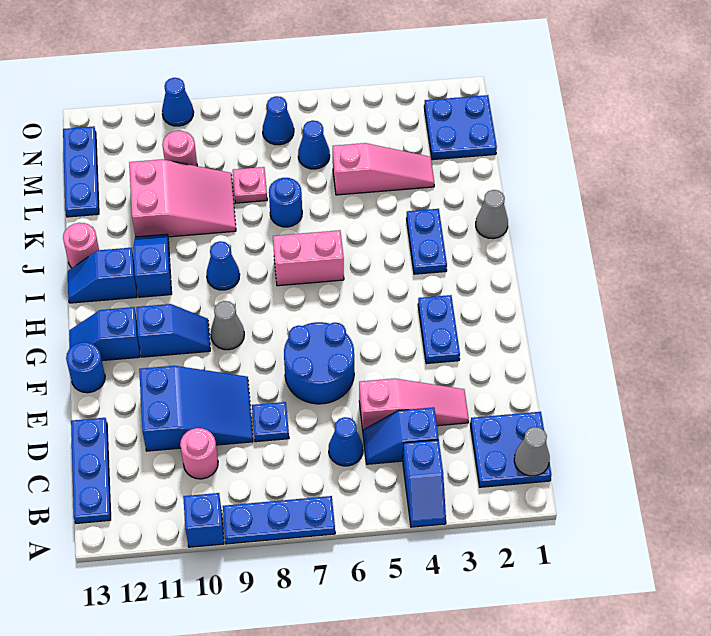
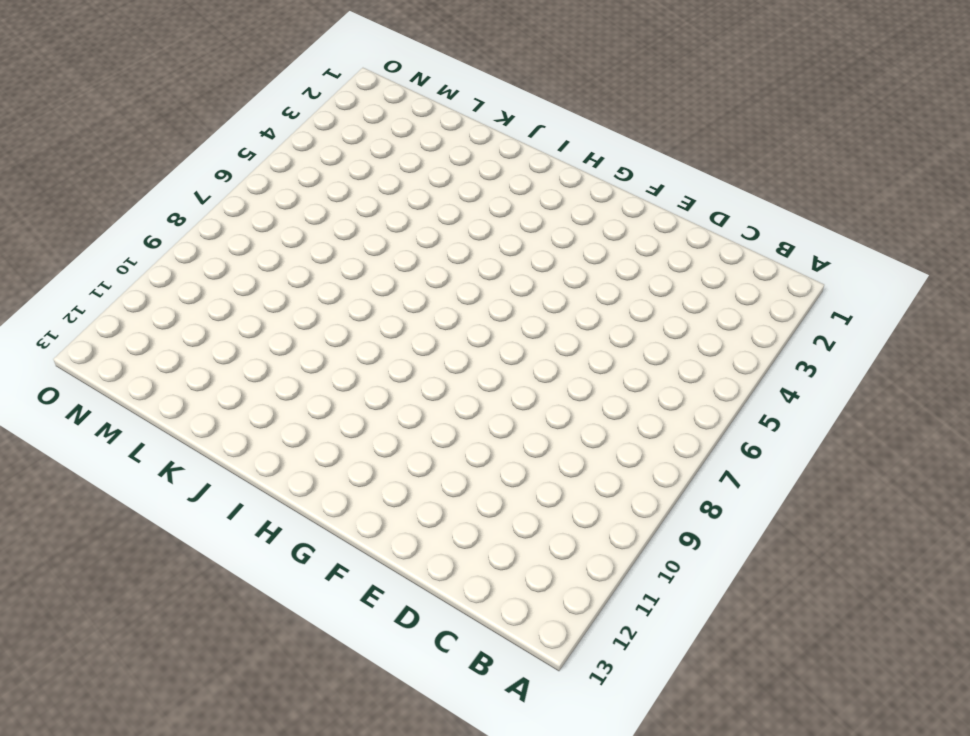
none -> blue 1x2 slope [403,440,446,527]
none -> blue 1x3 plate [223,496,335,544]
none -> blue 1x1 brick [183,493,224,547]
none -> blue 2x2 plate [470,412,551,487]

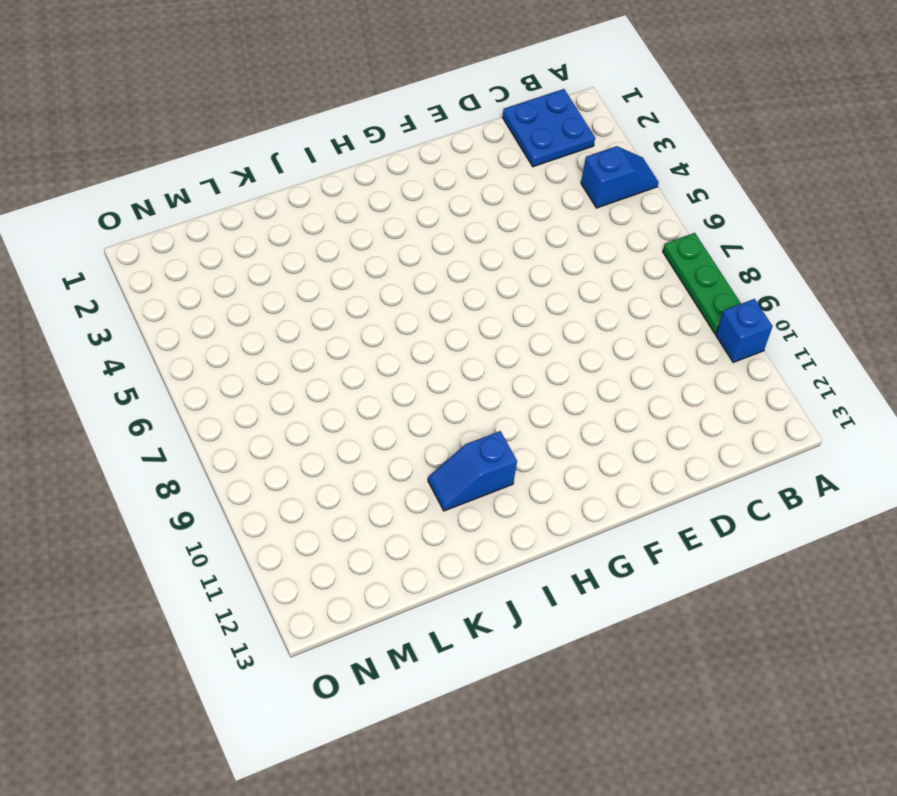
green 1x3 plate [663,233,741,334] -> blue 1x3 plate [223,496,335,544]
none -> blue 1x3 plate [71,418,111,523]
none -> blue 1x2 slope [363,407,439,464]
none -> blue 1x1 cone [329,417,363,466]
none -> pink 1x1 round brick [180,428,218,479]

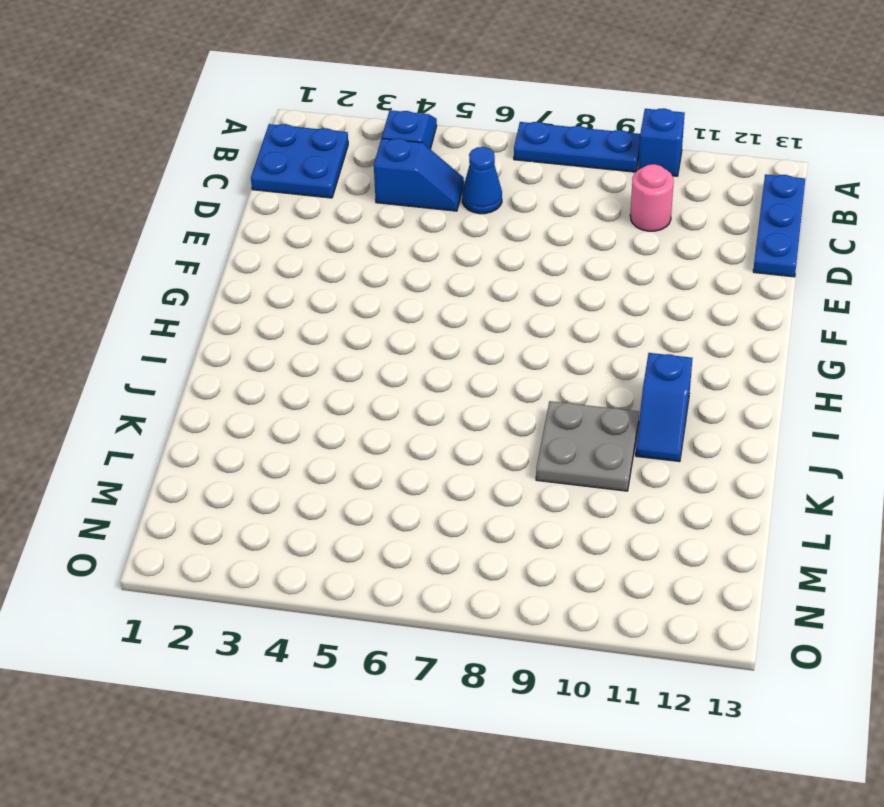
grey 2x2 plate [536,401,639,491] -> pink 2x3 slope [129,159,236,237]
none -> pink 1x3 slope [359,378,469,430]
none -> blue 1x1 plate [252,402,289,442]
none -> blue 2x3 slope [139,366,253,451]
none -> blue 2x2 round brick [284,322,354,404]

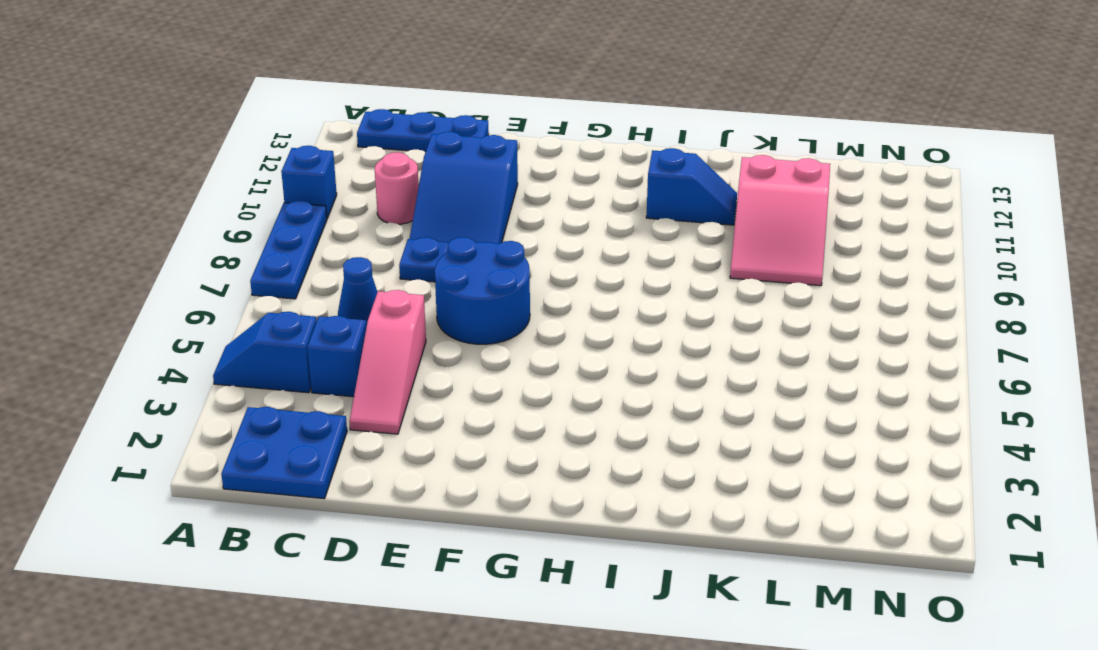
none -> blue 1x2 plate [418,295,460,364]
none -> blue 1x1 round brick [66,342,105,393]
none -> grey 1x1 cone [211,301,244,350]
none -> blue 1x2 slope [136,304,210,357]

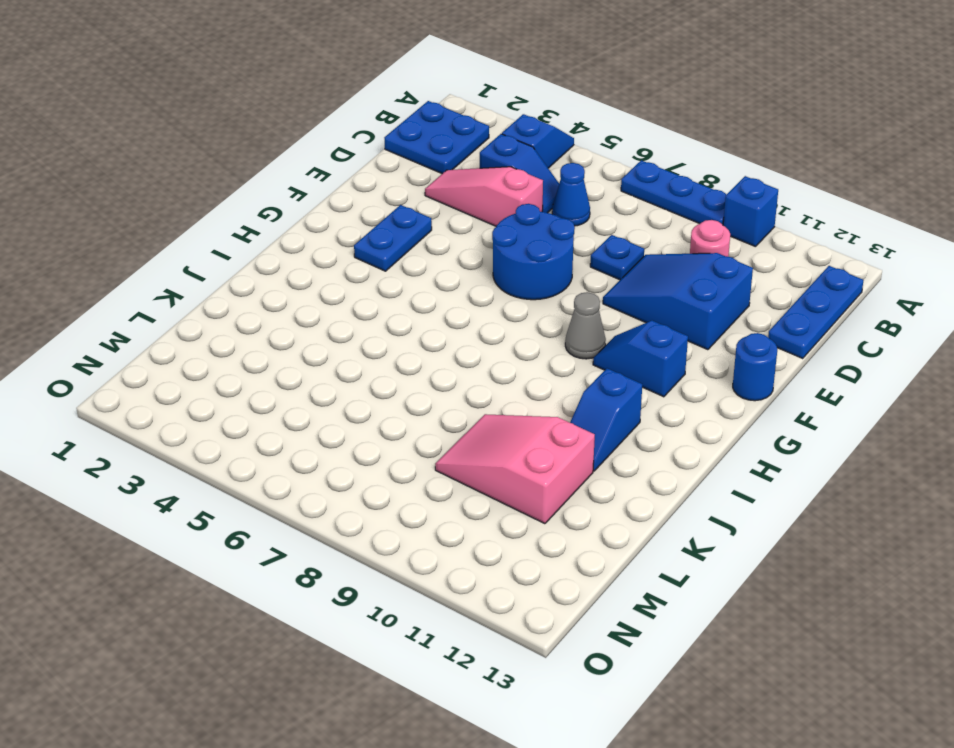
none -> blue 1x2 slope [69,307,140,361]
none -> blue 1x2 plate [407,209,447,274]
none -> pink 1x2 brick [273,230,344,286]
none -> blue 1x1 cone [207,241,240,290]

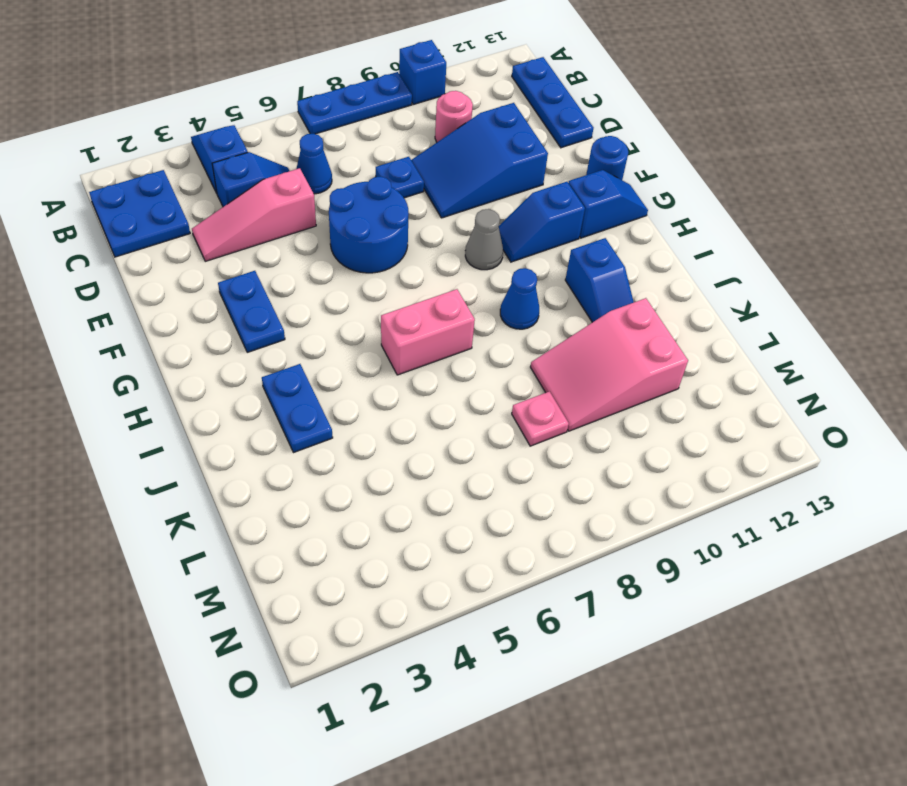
none -> blue 1x2 slope [68,248,137,303]
none -> grey 1x1 cone [476,190,508,239]
none -> pink 1x1 round brick [63,223,99,268]
none -> blue 1x1 round brick [269,178,302,227]

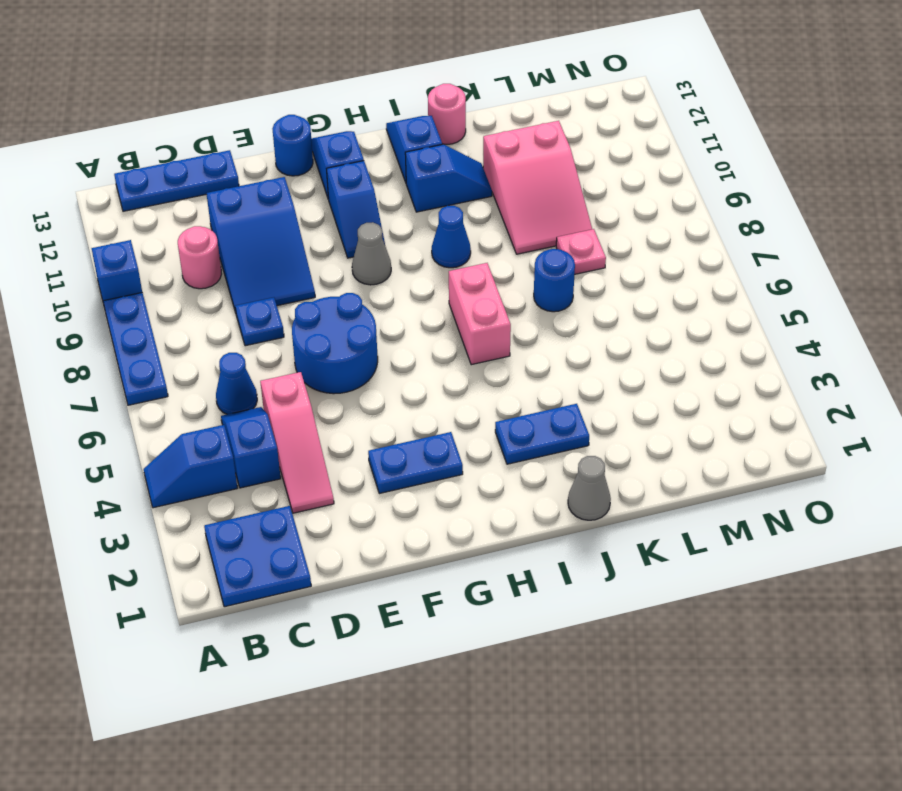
none -> pink 1x3 slope [333,143,434,195]
none -> blue 1x3 plate [63,126,99,217]
none -> blue 2x2 plate [424,95,497,160]
none -> blue 1x1 cone [298,120,330,169]

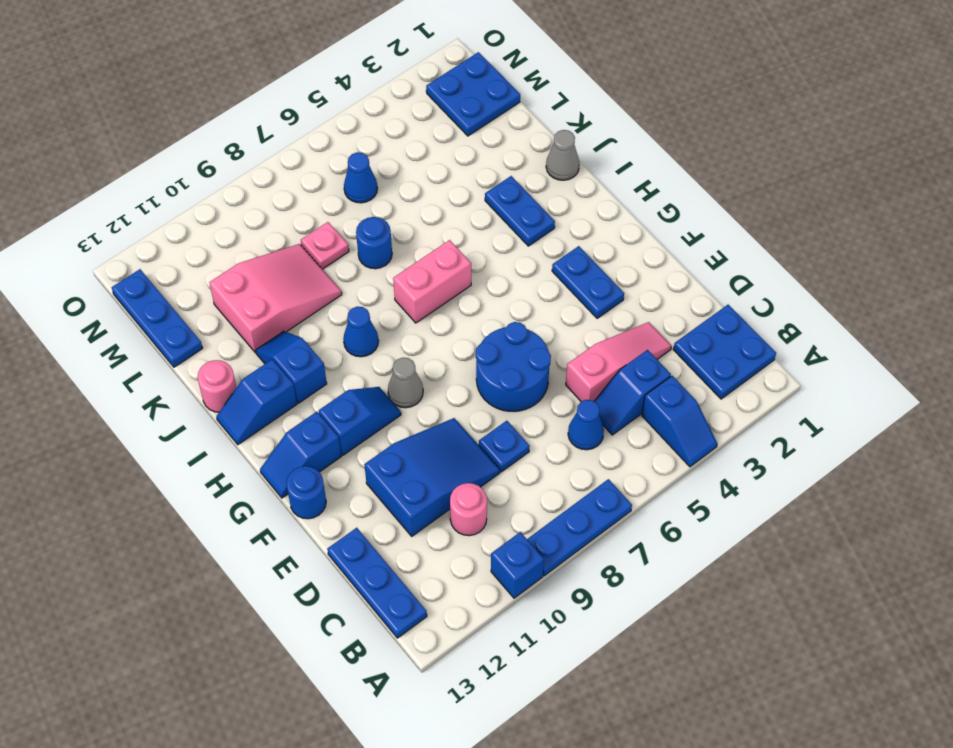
none -> pink 1x3 slope [333,143,434,195]
none -> pink 1x1 round brick [162,131,197,166]
none -> blue 1x1 cone [263,96,294,145]
none -> blue 1x1 cone [162,78,194,126]

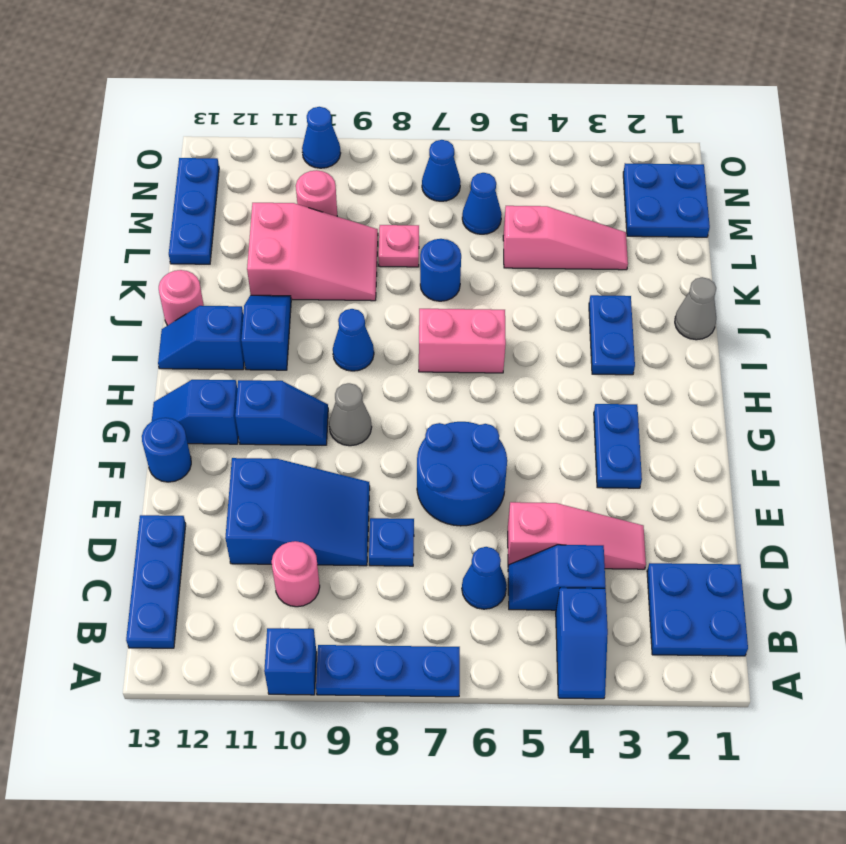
none -> grey 1x1 cone [514,427,550,476]

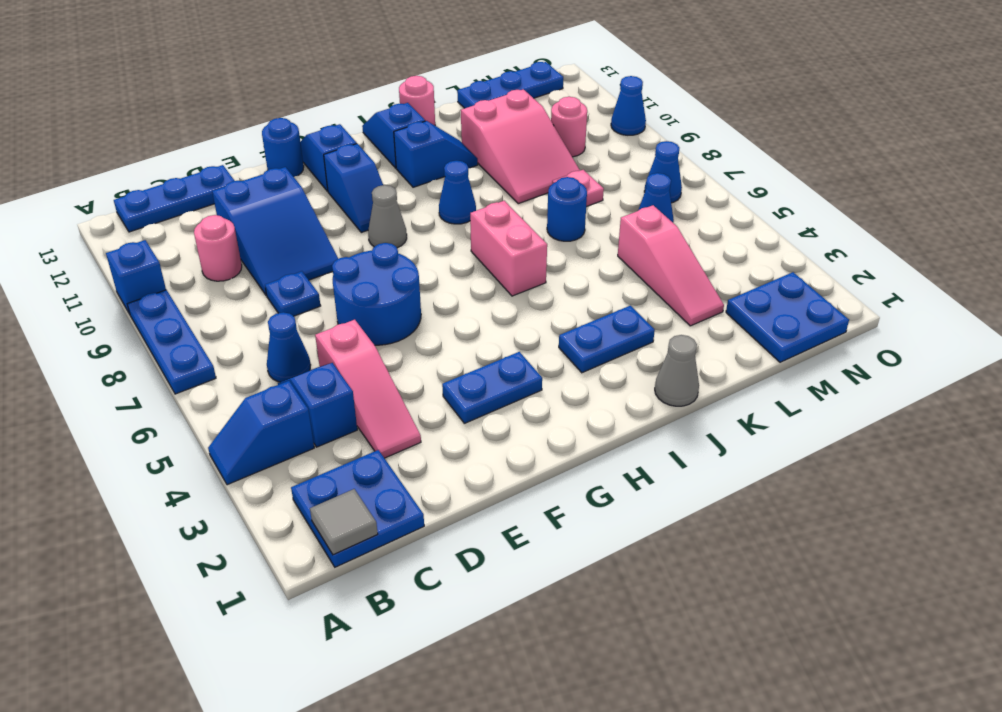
grey 1x1 tile [310,489,378,555] -> grey 1x1 cone [514,427,550,476]

